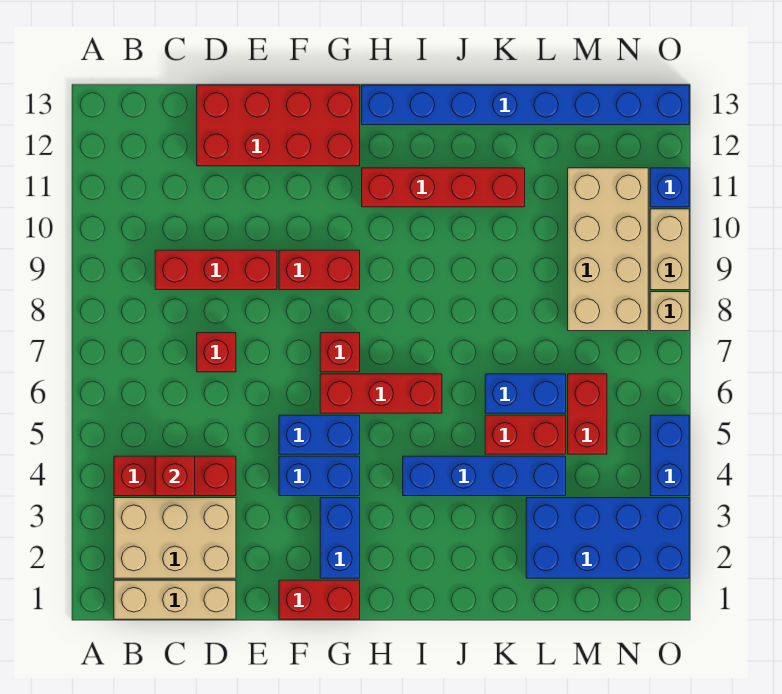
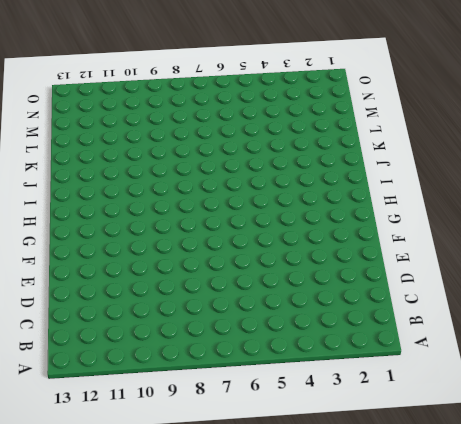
none -> tan 1x3 brick [114,580,236,619]
none -> tan 2x3 brick [114,498,236,578]
none -> red 1x3 brick [114,456,236,496]

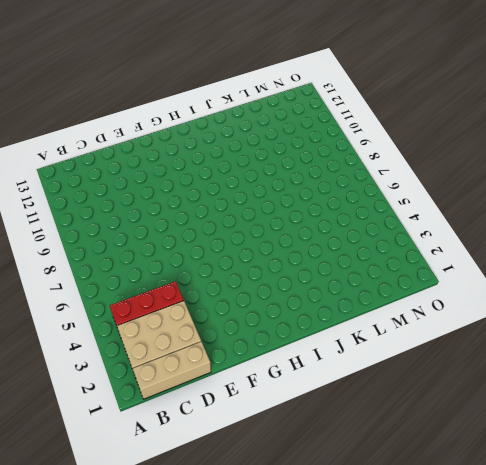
none -> red 1x3 brick [155,250,277,290]
none -> red 1x1 brick [197,333,236,372]
none -> red 2x4 brick [197,85,360,166]

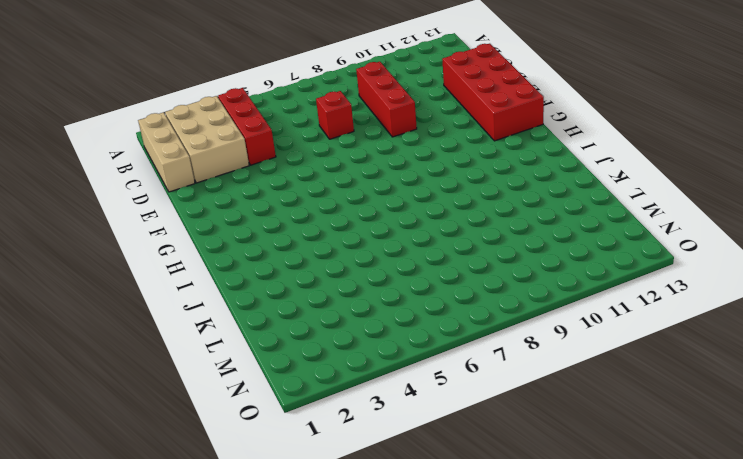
none -> red 1x2 brick [279,580,360,619]
none -> blue 1x2 brick [279,456,360,496]
none -> blue 1x2 brick [279,415,360,454]

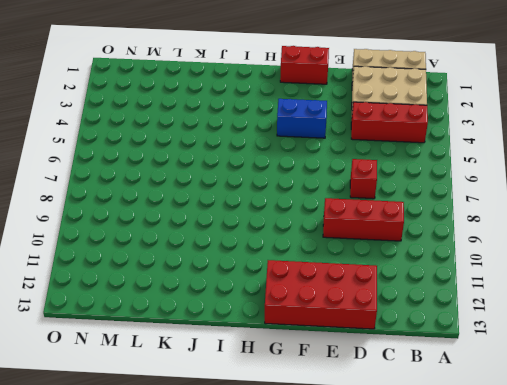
none -> blue 1x2 brick [279,415,360,454]
none -> red 1x2 brick [279,250,360,290]
none -> blue 1x2 brick [320,498,360,578]

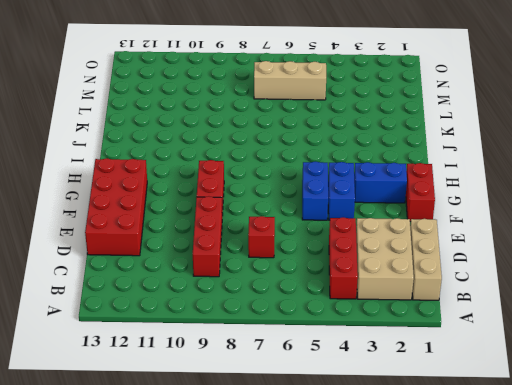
tan 1x3 brick [254,61,326,100] -> red 1x2 brick [568,374,607,454]
none -> red 1x3 brick [320,374,442,413]
none -> red 1x1 brick [320,333,360,372]
none -> red 1x4 brick [362,168,525,207]

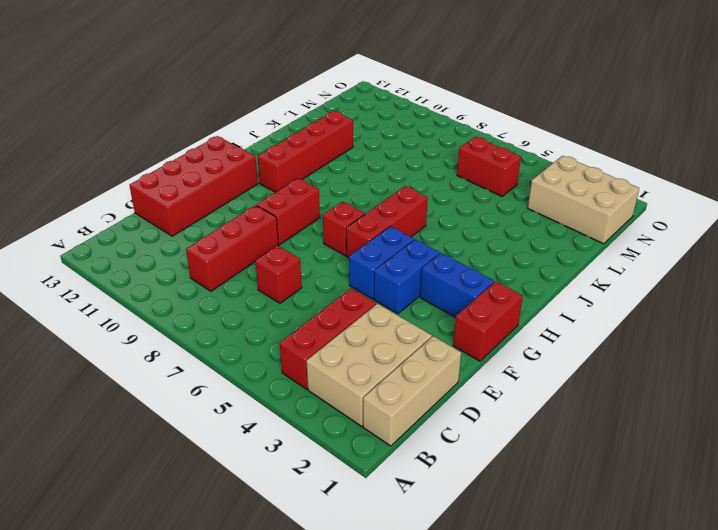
tan 2x3 brick [528,156,639,244] -> blue 2x4 brick [526,498,689,578]
none -> blue 1x8 brick [362,85,689,125]
none -> blue 1x4 brick [403,456,566,496]
none -> red 1x2 brick [485,415,566,454]

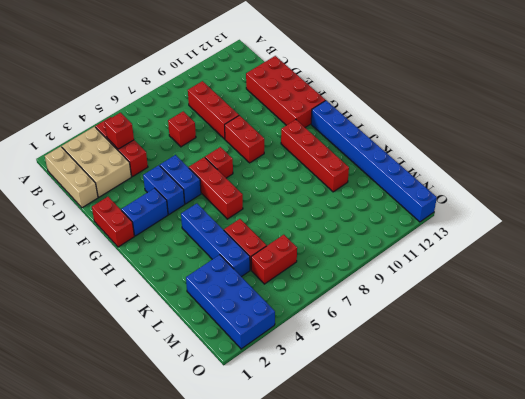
none -> blue 1x2 brick [485,374,566,413]
none -> tan 2x4 brick [568,168,648,331]
none -> blue 1x2 brick [650,415,689,496]

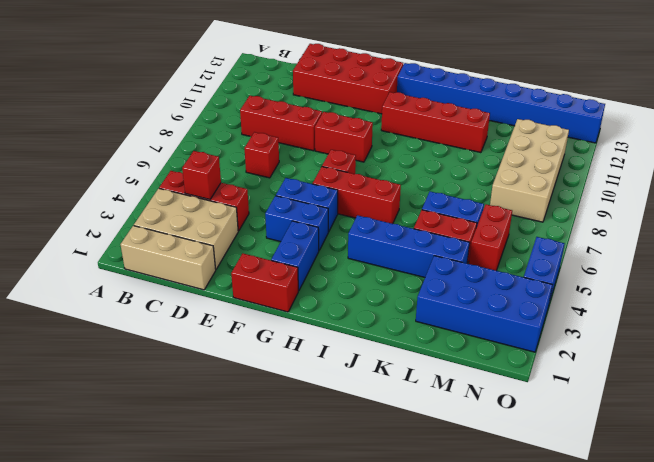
none -> tan 1x1 brick [650,292,689,331]
none -> tan 1x2 brick [650,209,689,290]
none -> blue 1x1 brick [650,168,689,207]

